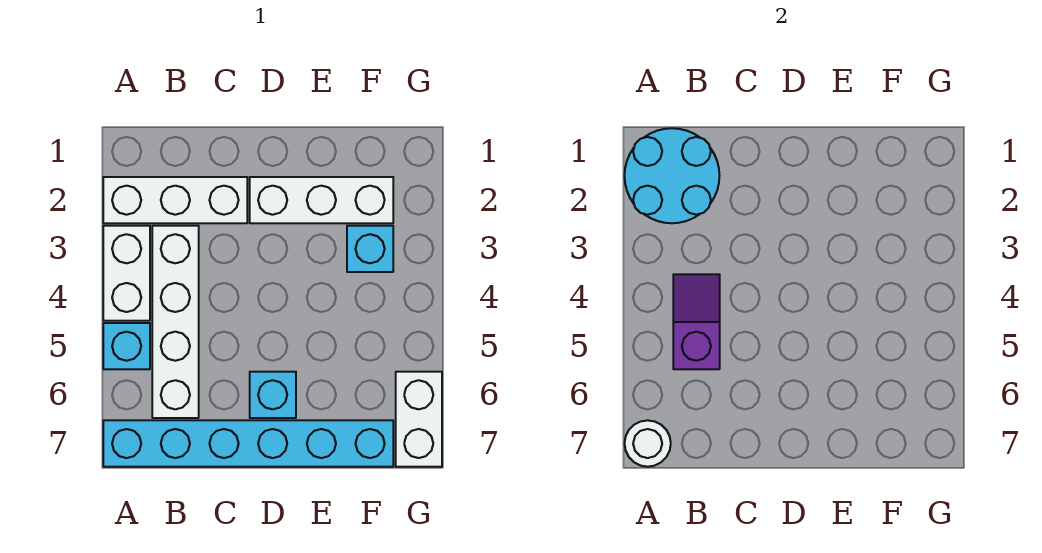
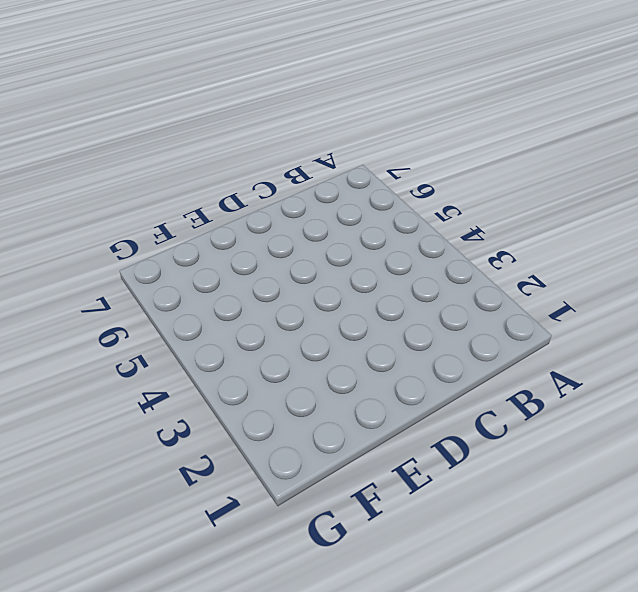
none -> white 1x3 brick [103,177,247,223]
none -> white 1x2 brick [103,226,150,321]
none -> cyan 1x1 brick [103,323,150,369]

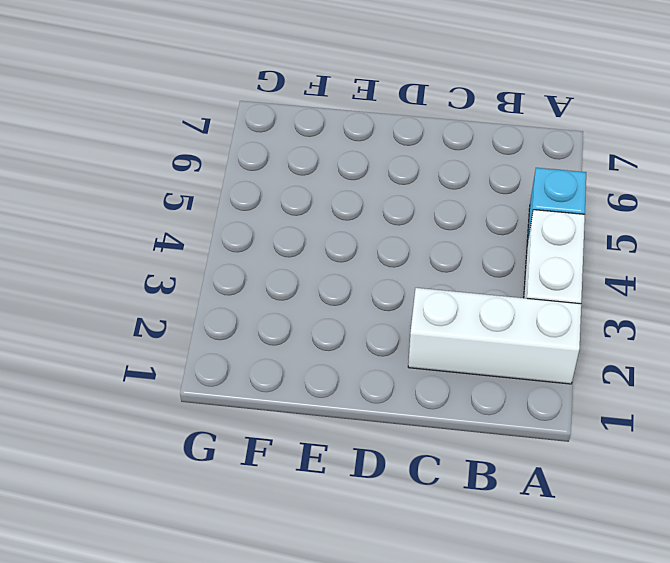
none -> cyan 1x6 brick [103,420,393,467]
none -> white 1x4 brick [152,226,199,418]
none -> white 1x3 brick [250,177,393,223]

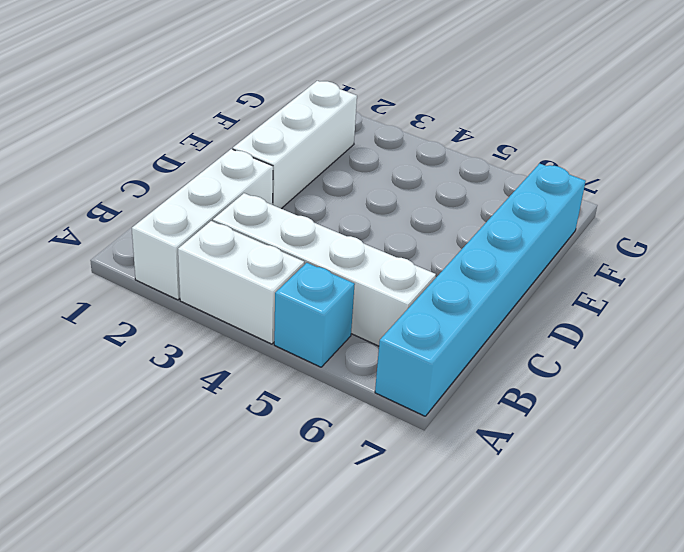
none -> cyan 1x1 brick [250,372,296,418]
none -> cyan 1x1 brick [347,226,393,272]
none -> white 1x2 brick [396,372,442,467]

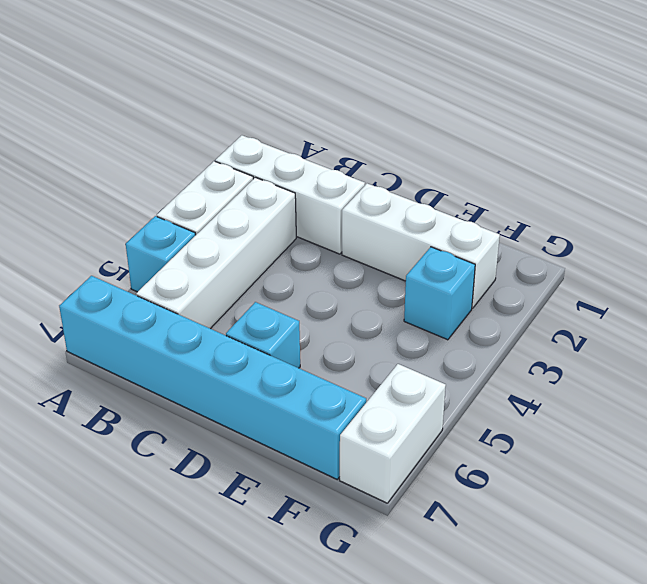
none -> cyan 2x2 round brick [625,128,719,223]
none -> white 1x1 round brick [625,420,671,467]
none -> purple 1x2 slope [673,274,720,369]

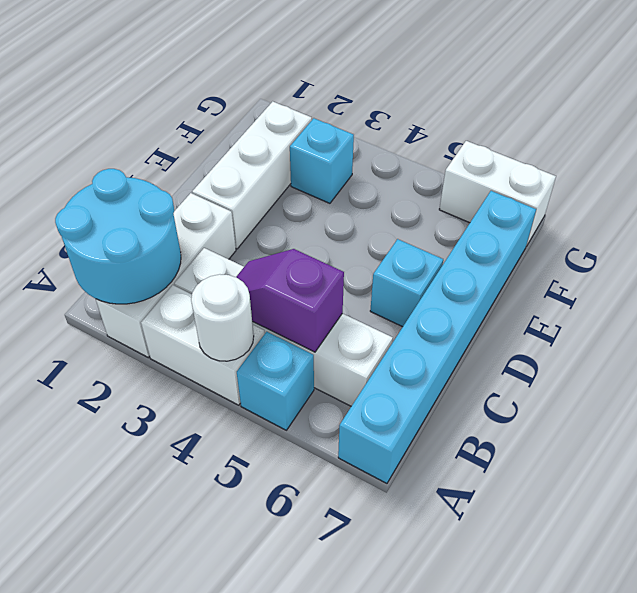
white 1x1 round brick [191,274,254,361] -> white 1x1 round brick moved to [625,420,671,467]

